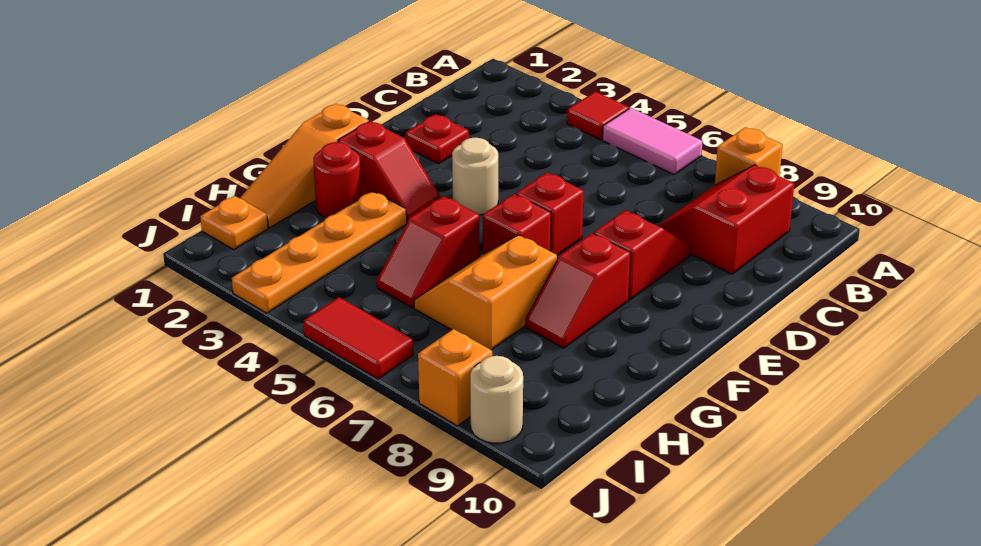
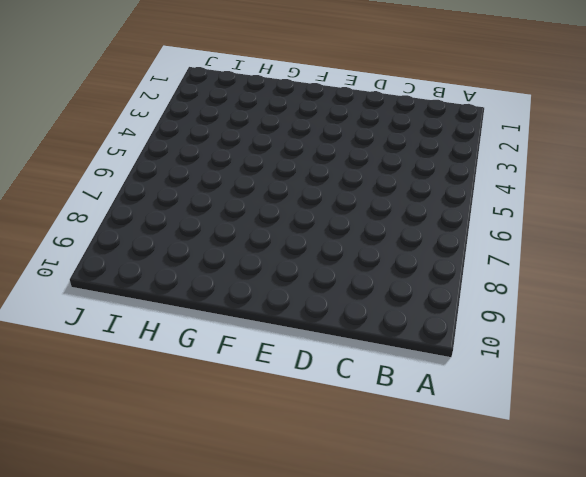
none -> red 1x1 tile [567,92,629,140]
none -> pink 1x2 tile [603,108,703,174]
none -> orange 1x1 brick [715,127,783,185]

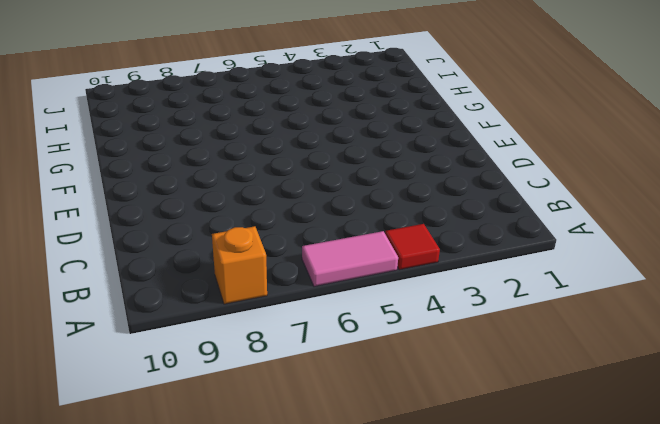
none -> red 2x2 slope [658,165,794,274]
none -> red 1x1 plate [406,114,469,164]
none -> red 1x2 slope [594,210,691,300]

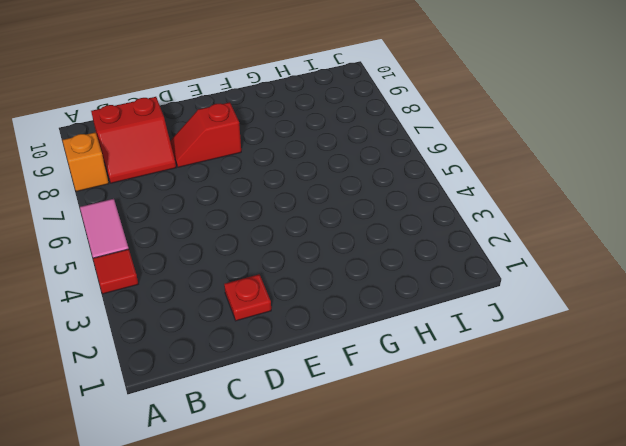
none -> tan 1x1 round brick [452,138,498,215]
none -> red 1x1 brick [516,173,584,255]
none -> orange 1x3 slope [240,104,369,228]

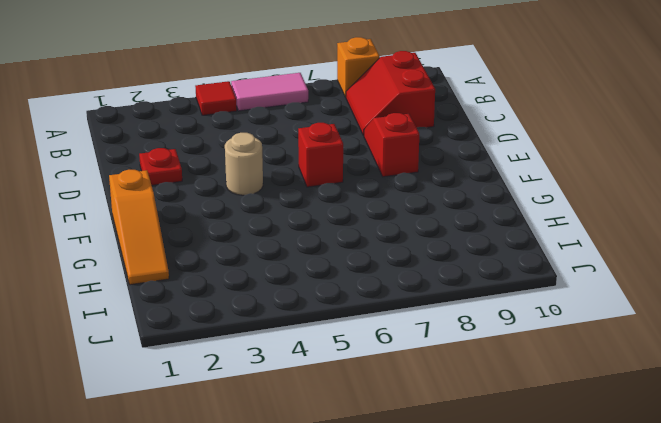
none -> red 1x2 slope [338,121,440,222]
none -> red 1x1 brick [483,194,551,254]
none -> red 1x2 slope [526,233,631,348]

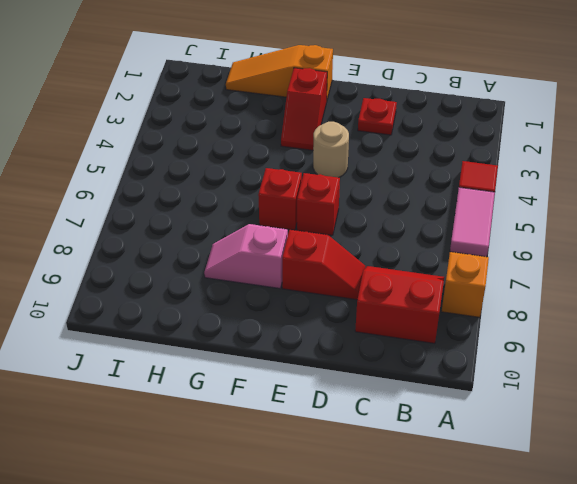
pink 1x2 slope [204,224,288,288] -> red 1x2 slope [526,233,631,348]
none -> red 1x1 round brick [313,142,361,218]
none -> orange 1x4 plate [232,191,407,313]
none -> red 1x2 slope [377,196,480,308]

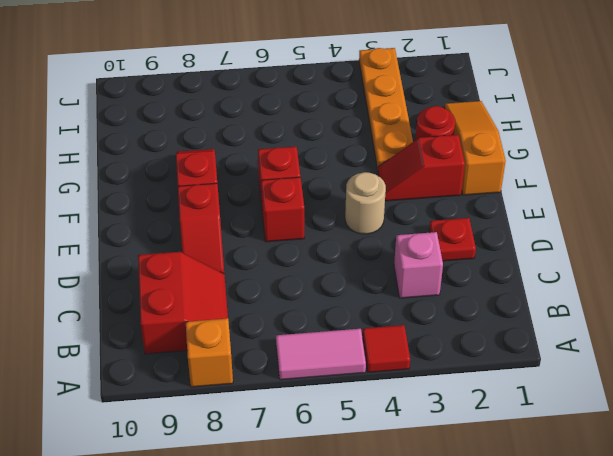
pink 1x1 brick [394,232,443,298] -> none
none -> red 1x2 slope [377,196,480,308]
none -> orange 2x2 slope [414,235,557,350]
none -> orange 1x1 plate [200,196,268,249]

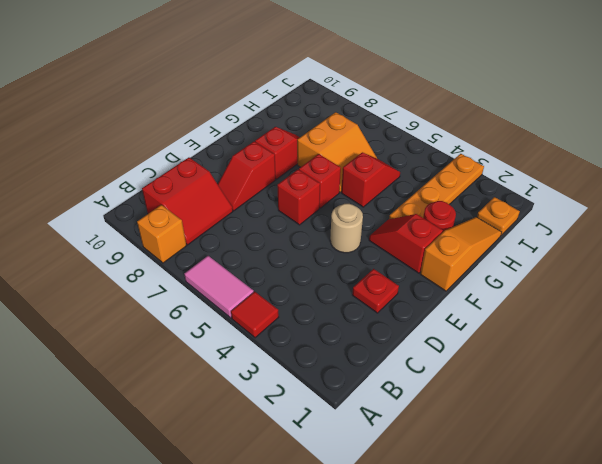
none -> red 1x2 tile [304,297,413,379]
none -> orange 1x1 brick [418,329,492,426]
none -> tan 1x1 round brick [470,356,523,443]

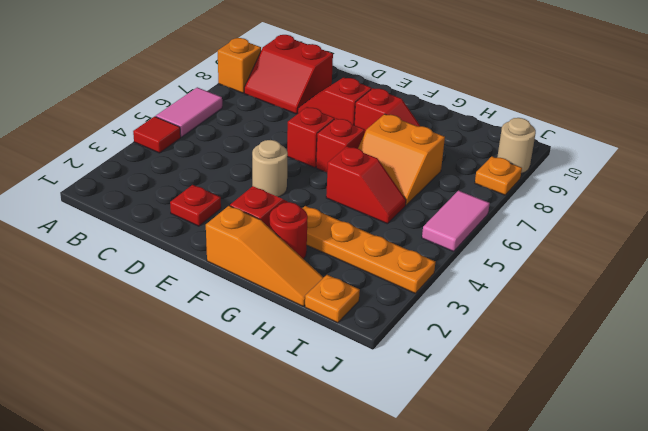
pink 1x2 tile [422,191,490,252] -> red 1x2 tile [304,297,413,379]
orange 1x1 plate [475,156,522,195] -> orange 1x1 brick [418,329,492,426]

